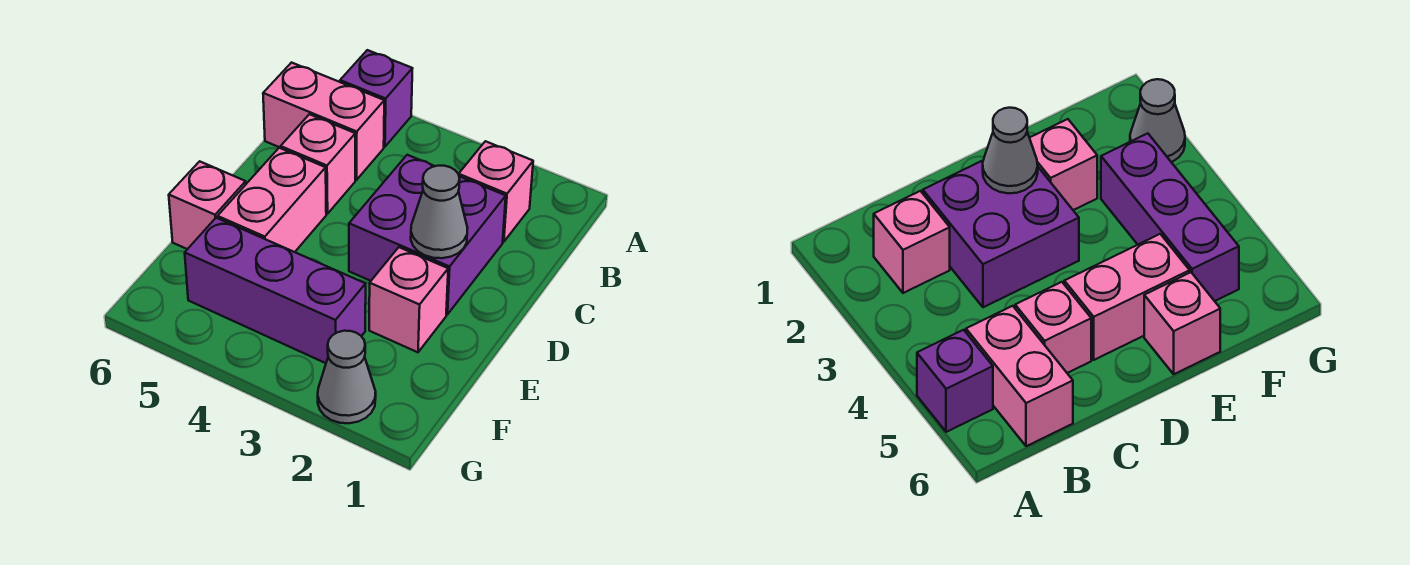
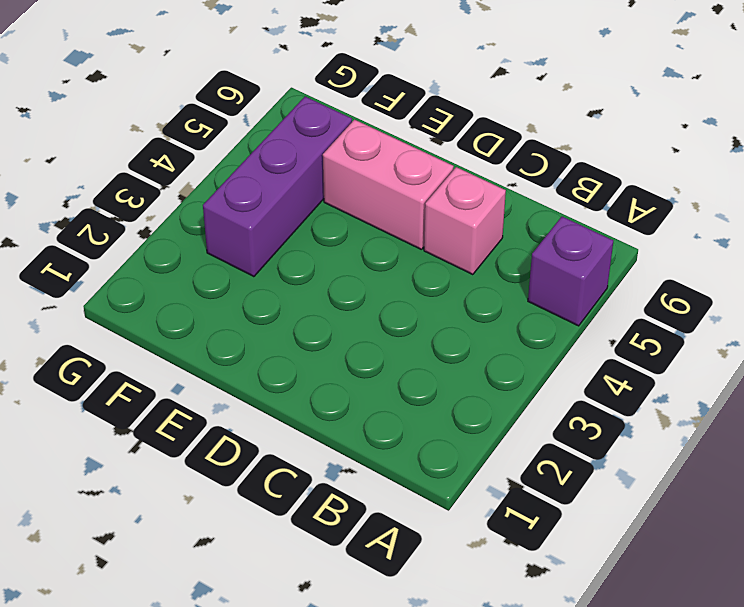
none -> pink 1x1 brick [459,141,533,242]
none -> pink 1x2 brick [263,63,384,180]

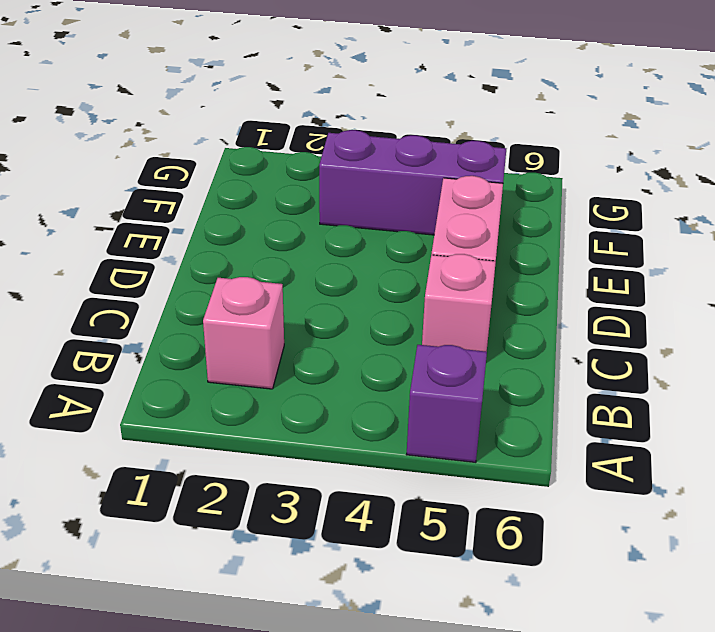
none -> pink 1x2 brick [263,63,384,180]
none -> purple 2x2 brick [349,155,506,315]

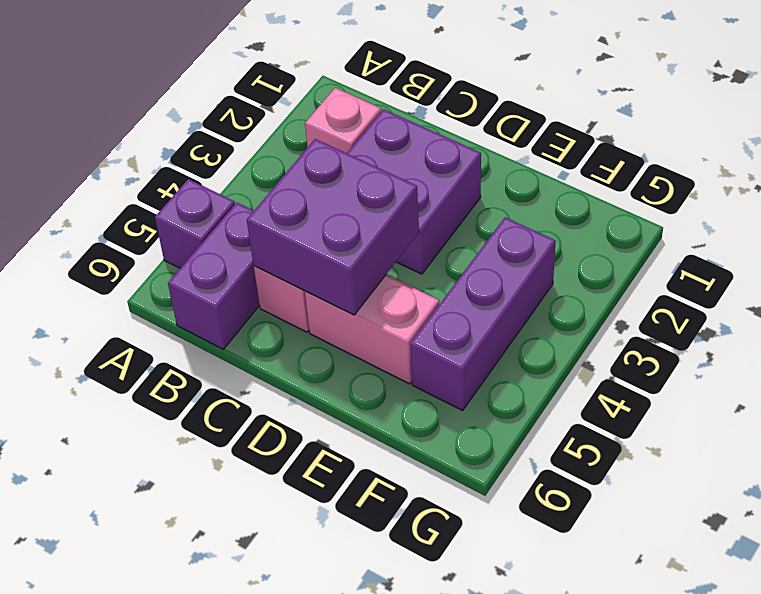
purple 1x2 brick [168,203,260,349] -> pink 1x2 brick [263,63,384,180]
purple 2x2 brick [247,139,419,315] -> none
none -> pink 1x1 brick [369,247,448,352]
none -> pink 1x1 brick [169,161,246,249]

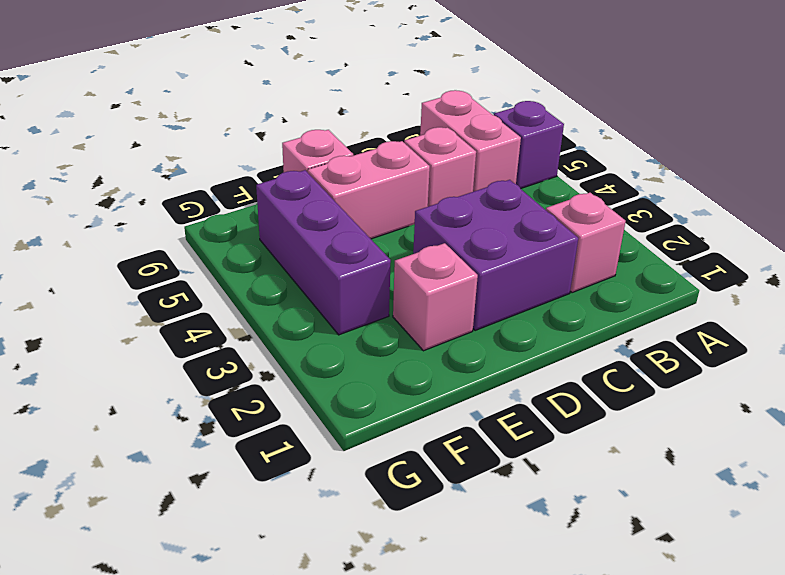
none -> grey 1x1 cone [318,331,376,423]
none -> grey 1x1 cone [411,166,467,258]

